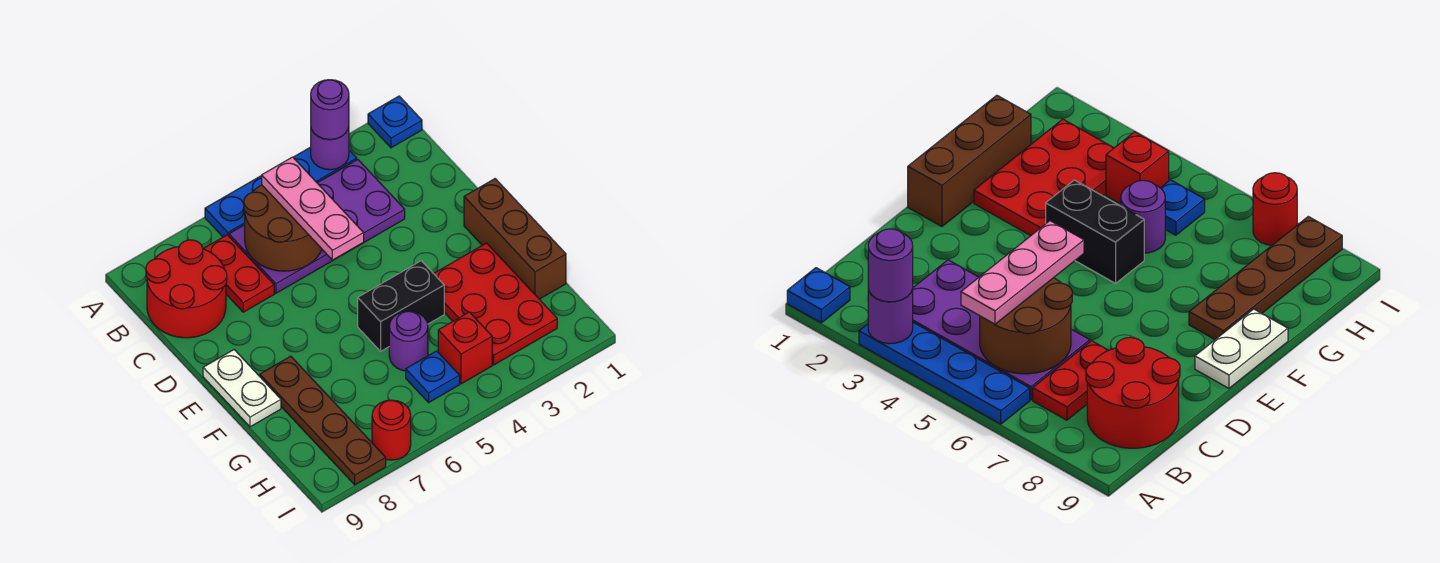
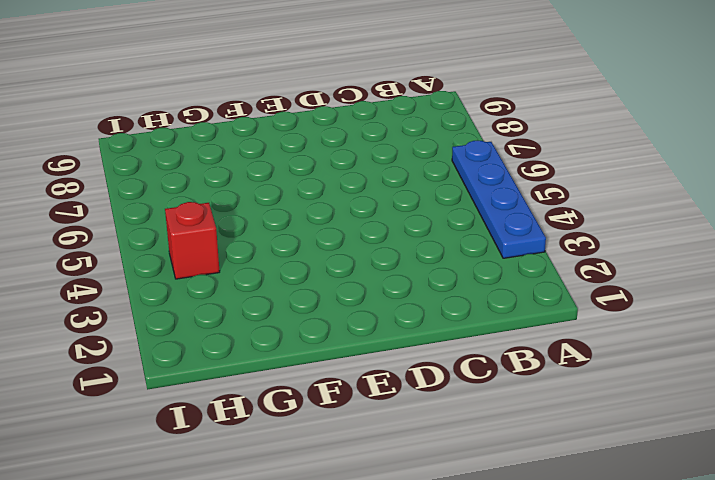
none -> blue 1x1 plate [368,96,422,148]
none -> purple 2x4 plate [229,160,405,293]
none -> red 1x2 plate [204,235,274,312]

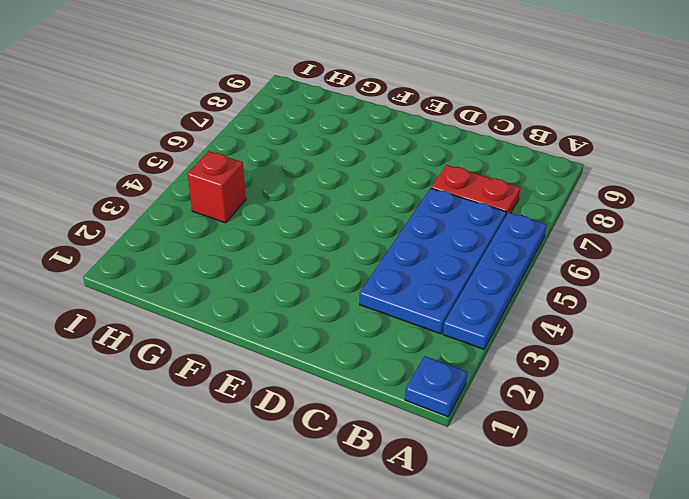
blue 2x4 plate [360,188,506,334] -> purple 2x4 plate [229,160,405,293]
none -> red 2x2 round brick [146,240,227,338]
none -> brown 1x3 brick [464,179,566,299]
none -> white 1x2 plate [203,350,281,427]

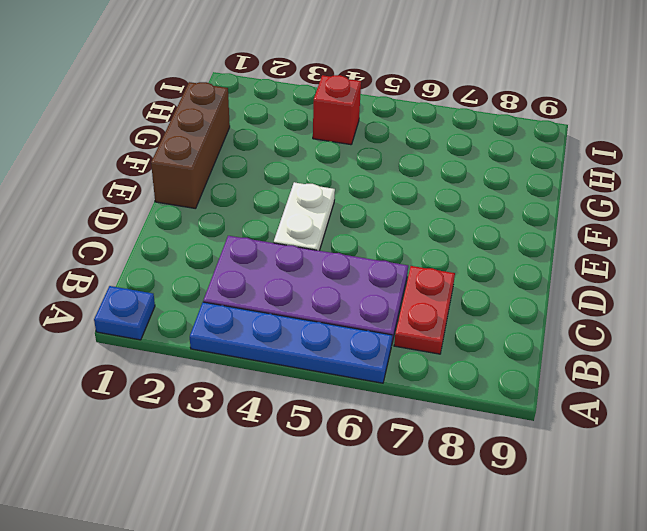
white 1x2 plate [274,182,335,251] -> white 1x2 plate moved to [203,350,281,427]
none -> red 2x2 round brick [146,240,227,338]
none -> red 2x3 plate [434,243,557,365]
none -> black 1x2 brick [358,261,444,351]

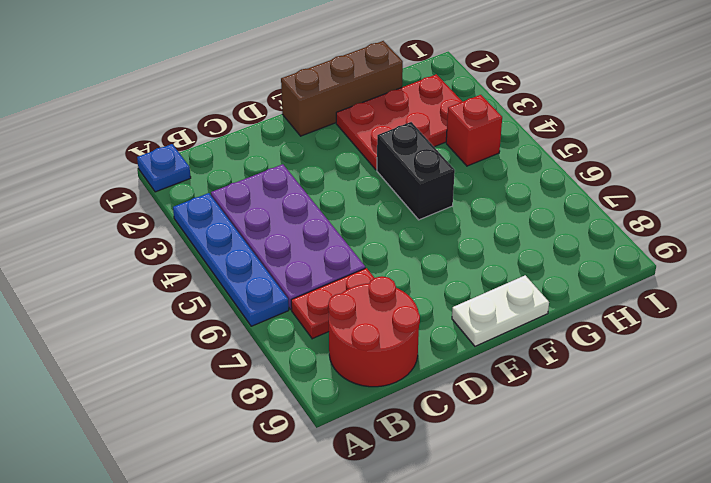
none -> brown 1x4 plate [260,356,386,485]
none -> purple 1x1 round brick [389,311,428,371]
none -> blue 1x1 plate [406,351,460,402]

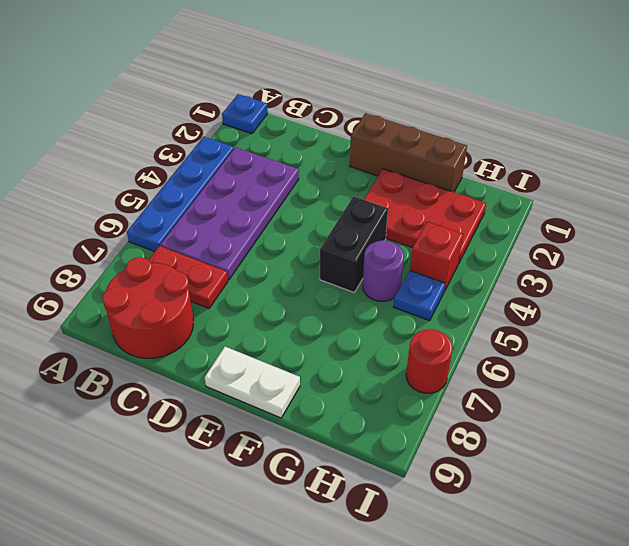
none -> brown 1x4 plate [260,356,386,485]
none -> purple 1x1 round brick [311,127,349,170]
none -> brown 2x2 round brick [244,185,322,271]

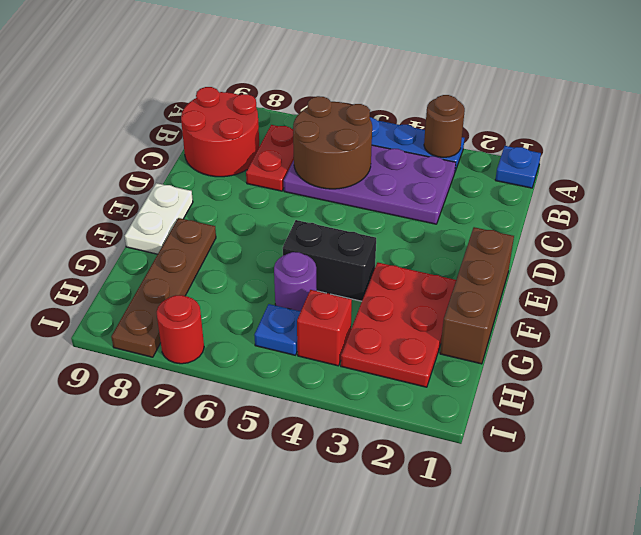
brown 1x1 round brick [424,95,465,157] -> purple 1x1 round brick [311,127,349,170]
none -> purple 1x1 round brick [311,80,349,140]
none -> pink 1x3 plate [262,157,364,260]

